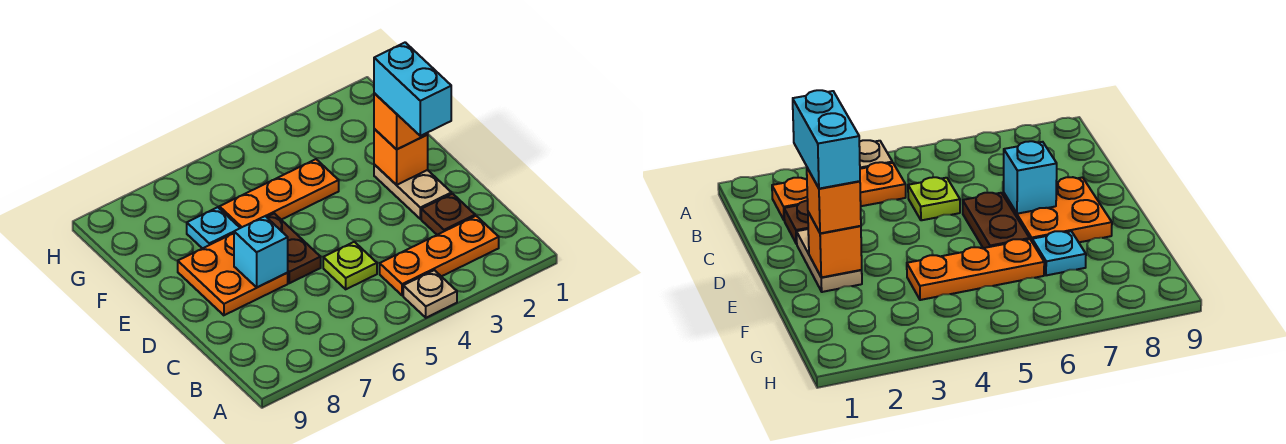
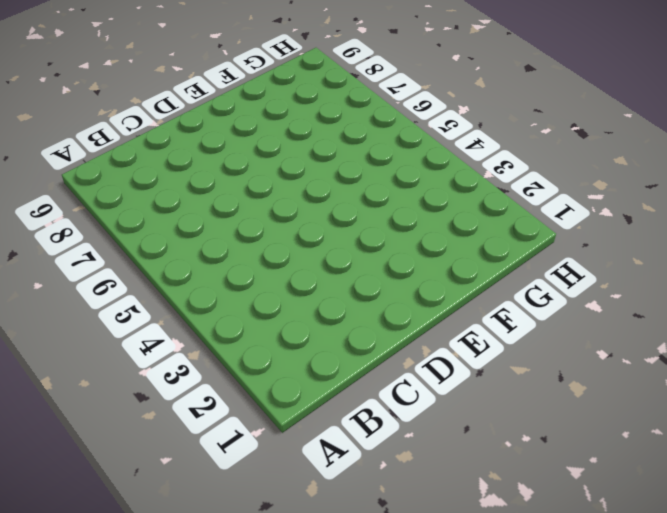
none -> tan 1x1 plate [403,270,457,318]
none -> orange 1x3 plate [380,216,499,296]
none -> brown 1x1 plate [421,194,475,235]

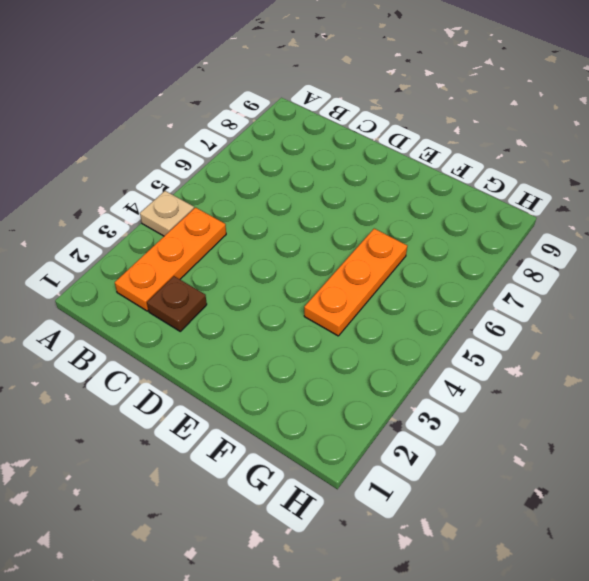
none -> lime 1x1 plate [323,242,377,289]
none -> tan 1x2 plate [374,165,451,219]
none -> brown 1x2 plate [267,213,321,283]

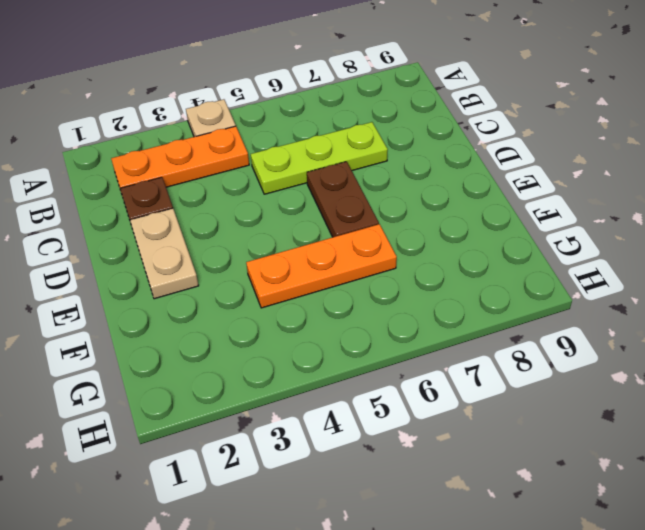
lime 1x3 plate [251,122,388,194] -> lime 1x1 plate [323,242,377,289]
none -> orange 2x2 plate [178,233,288,315]
none -> cyan 1x1 plate [187,207,240,249]
none -> cyan 1x1 brick [234,216,288,287]

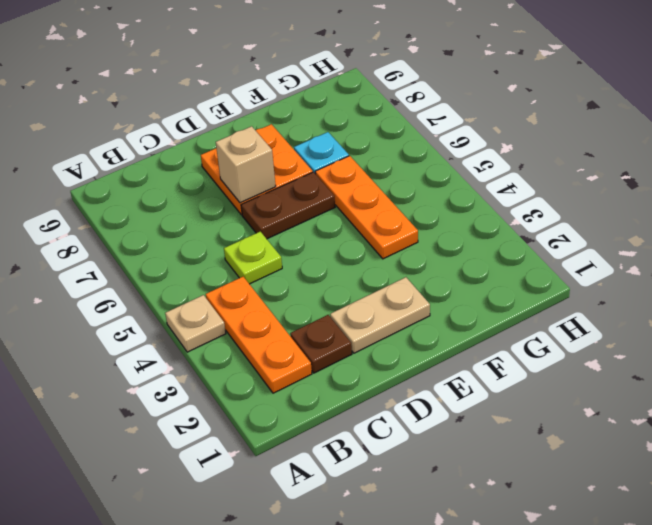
tan 1x1 brick [216,126,276,203] -> cyan 1x1 brick [234,216,288,287]
none -> orange 1x1 brick [374,129,428,185]
none -> orange 1x1 brick [374,93,428,149]
none -> cyan 1x2 brick [374,42,451,136]

